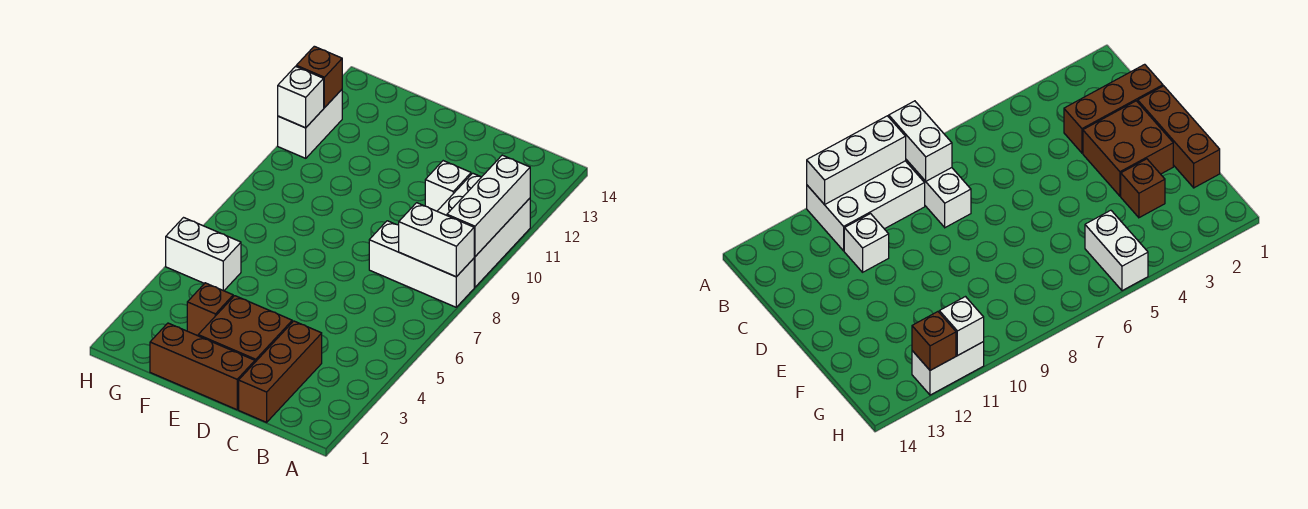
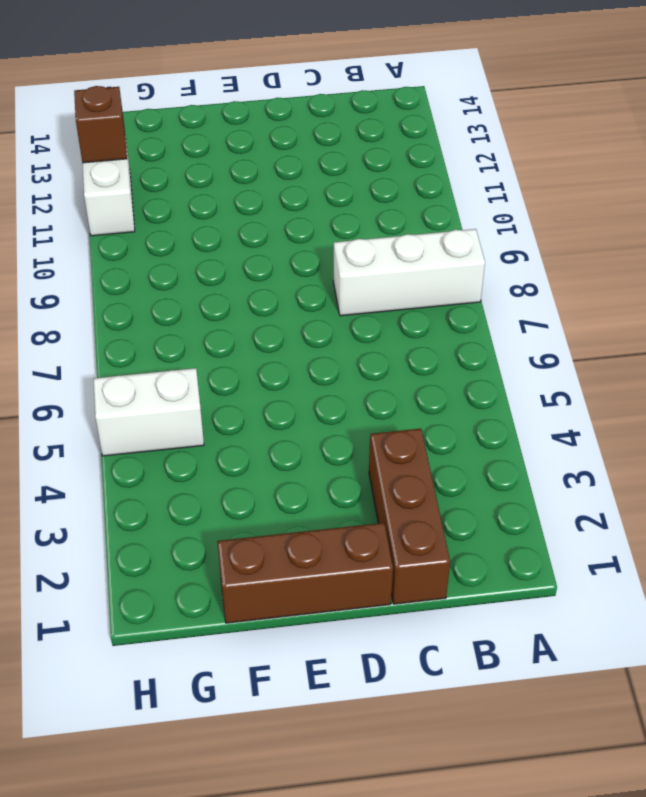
none -> white 2x3 brick [437,173,530,287]
none -> white 1x1 brick [425,161,471,211]
none -> brown 2x2 brick [198,296,292,362]

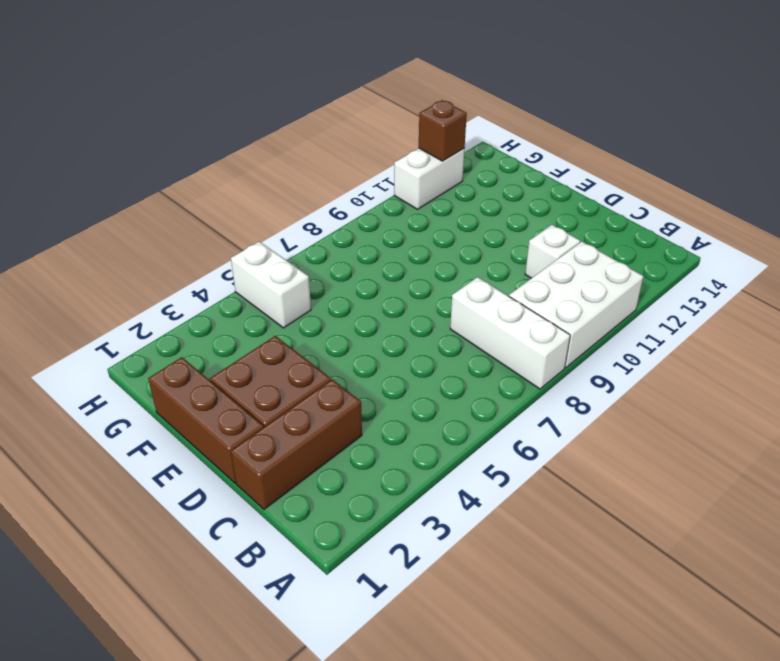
none -> brown 1x1 brick [187,283,233,336]
none -> white 1x2 brick [399,203,474,277]
none -> white 1x3 brick [447,155,530,257]

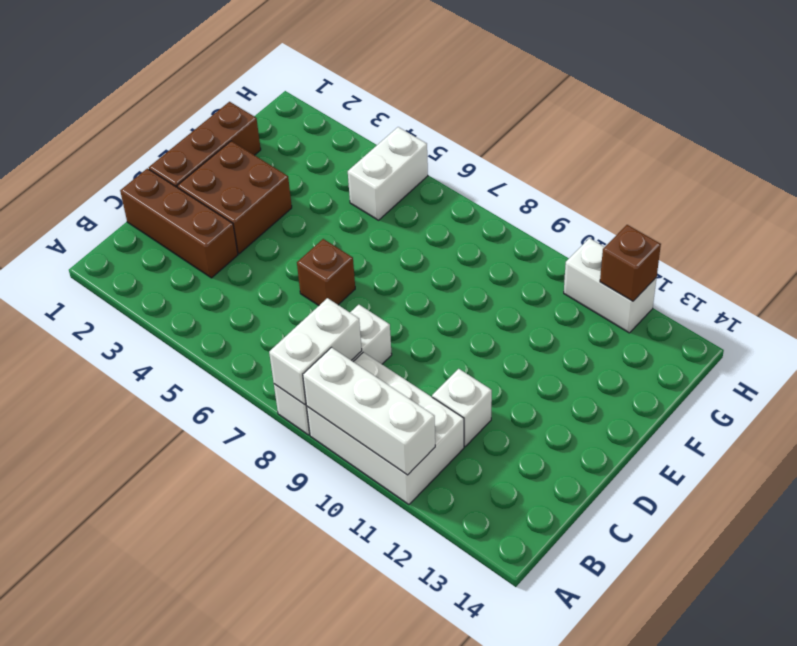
brown 1x1 brick [297,239,355,306] -> brown 1x1 brick moved to [187,283,233,336]
none -> white 1x1 brick [278,66,324,128]

